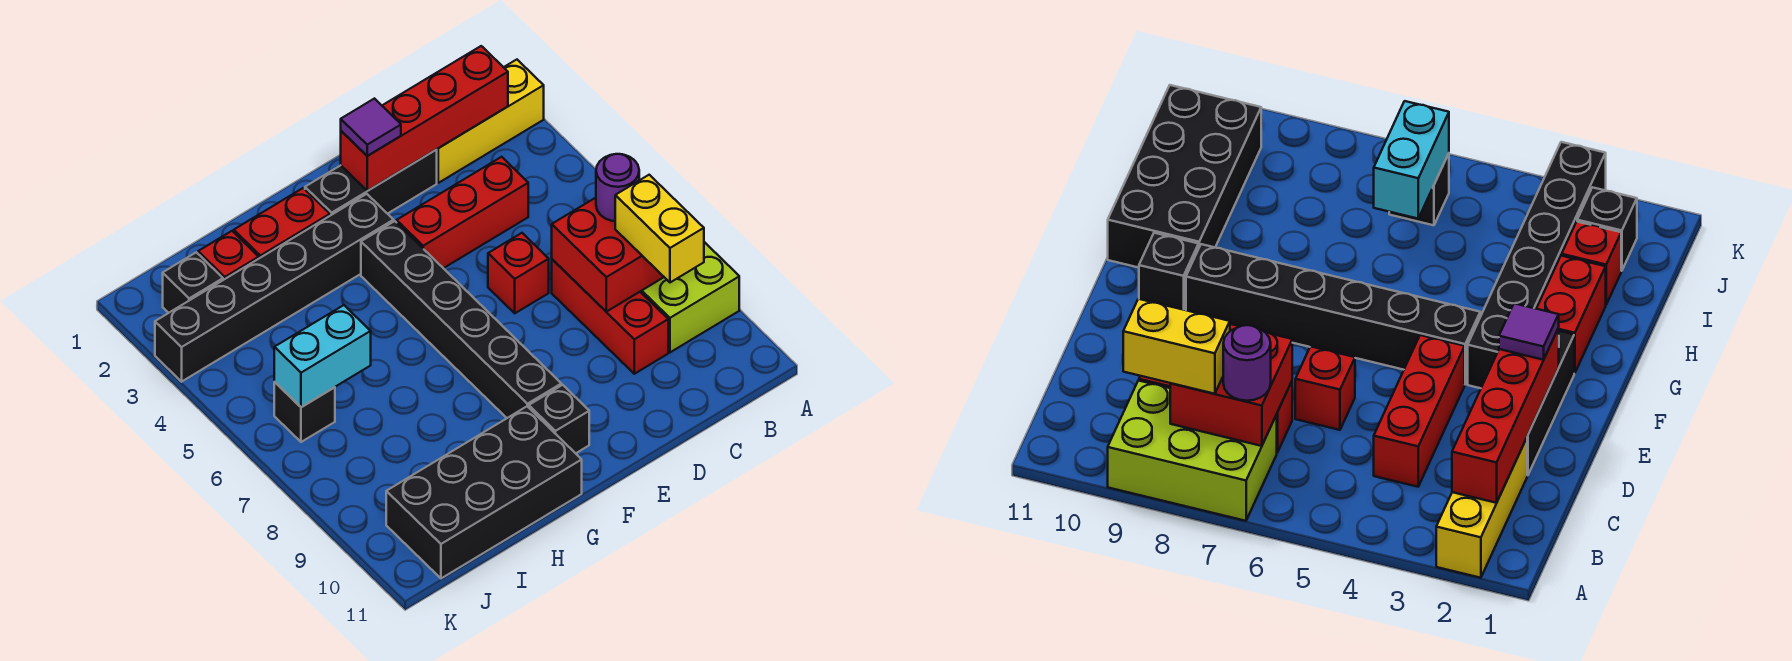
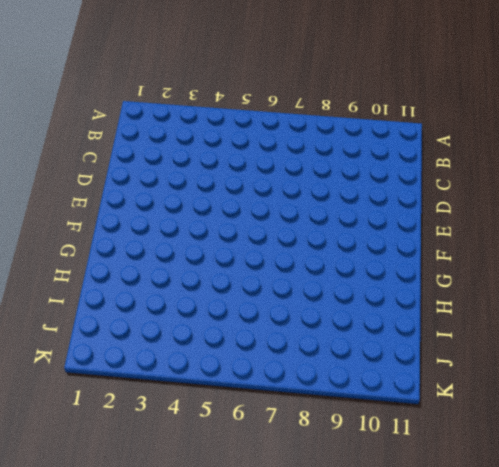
none -> yellow 1x3 brick [436,60,544,183]
none -> lime 2x3 brick [640,242,739,352]
none -> red 1x3 brick [397,157,528,268]

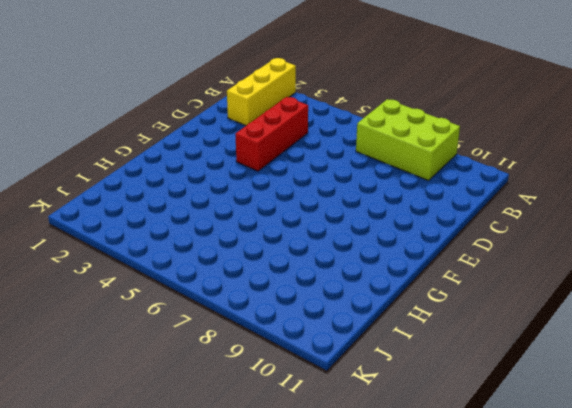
none -> red 1x3 brick [552,259,668,374]
none -> black 1x3 brick [305,150,437,216]
none -> red 1x1 brick [488,233,549,313]

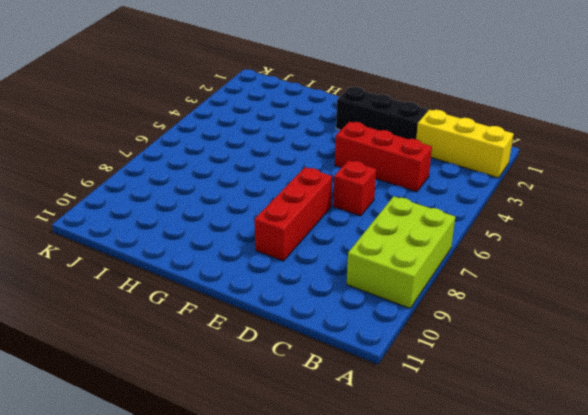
red 1x3 brick [255,167,332,261] -> red 1x3 brick moved to [552,259,668,374]
none -> black 1x6 brick [155,194,394,382]
none -> black 1x6 brick [361,221,561,418]
none -> black 1x1 brick [529,385,589,453]

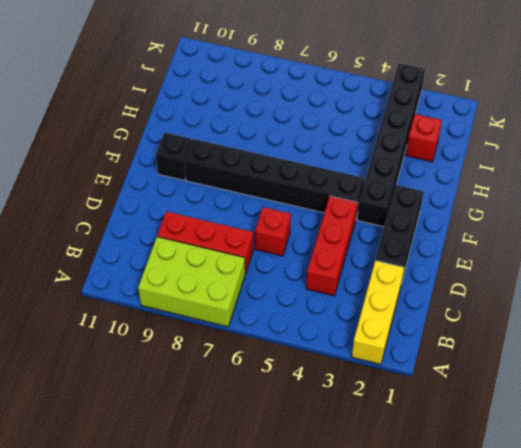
none -> red 1x2 brick [234,188,330,258]
none -> black 2x4 brick [386,407,582,578]
none -> black 1x1 brick [163,252,223,313]

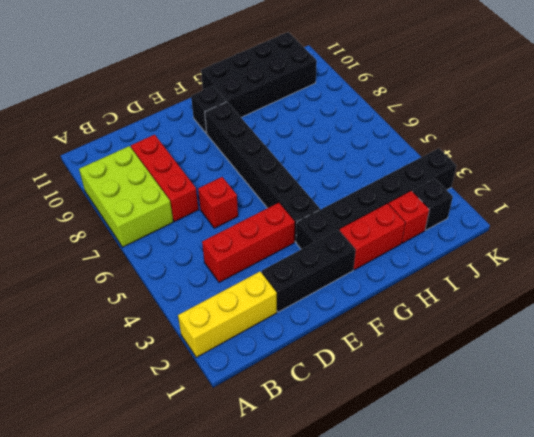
none -> black 1x1 brick [274,382,335,442]
none -> red 1x4 brick [341,46,508,191]
none -> red 2x2 brick [552,198,664,312]

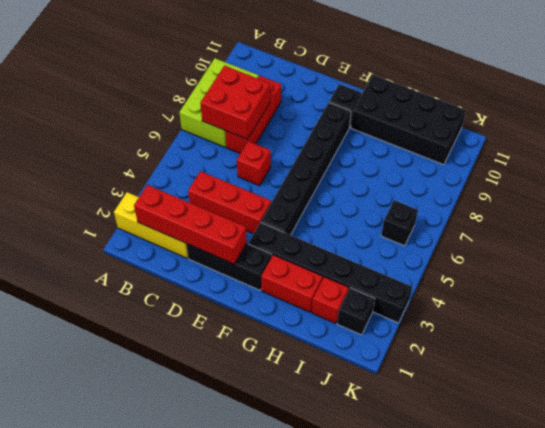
none -> cyan 1x2 brick [274,305,371,407]
none -> purple 1x1 round brick [596,154,639,221]
none -> yellow 1x2 brick [615,175,704,282]

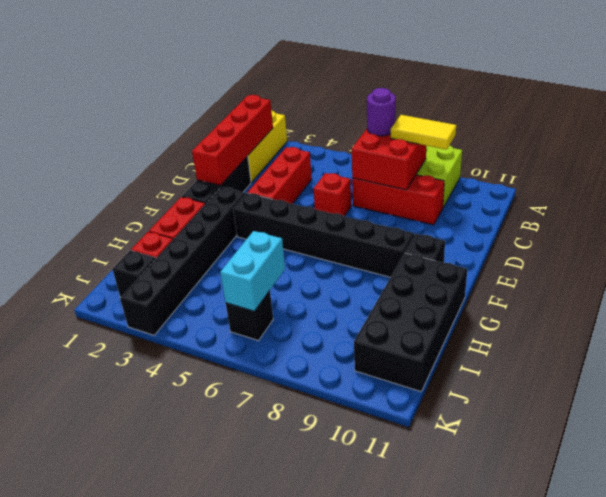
yellow 1x2 tile [391,115,456,150] -> yellow 1x2 brick [615,175,704,282]
none -> purple 1x1 tile [341,99,401,156]

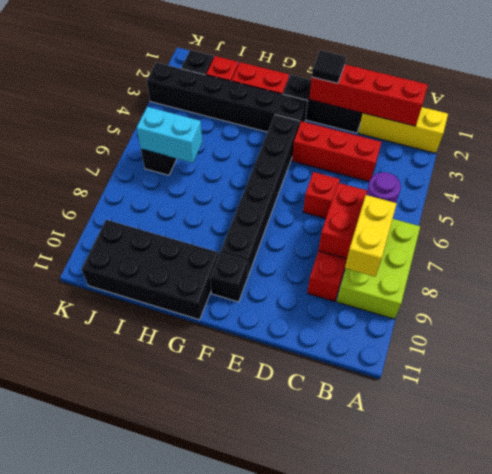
black 1x1 tile [312,50,346,83] -> purple 1x1 tile [341,99,401,156]

